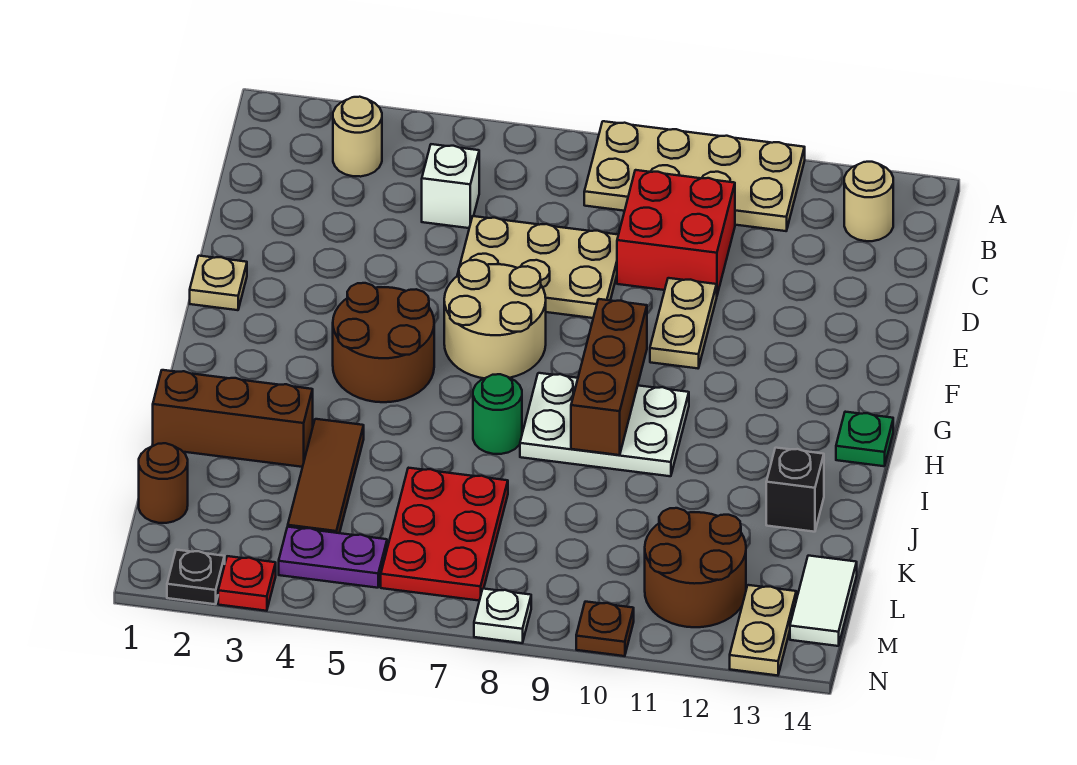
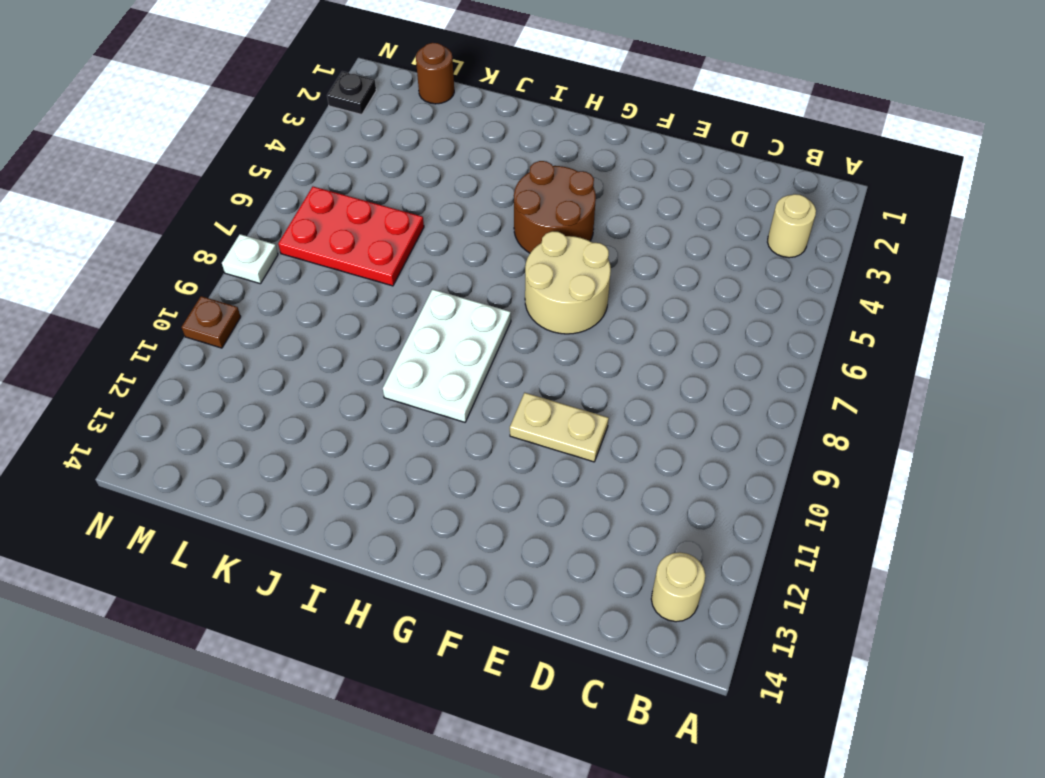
none -> tan 2x4 plate [584,121,805,231]
none -> white 1x1 brick [422,144,479,228]
none -> red 2x2 brick [617,170,735,295]

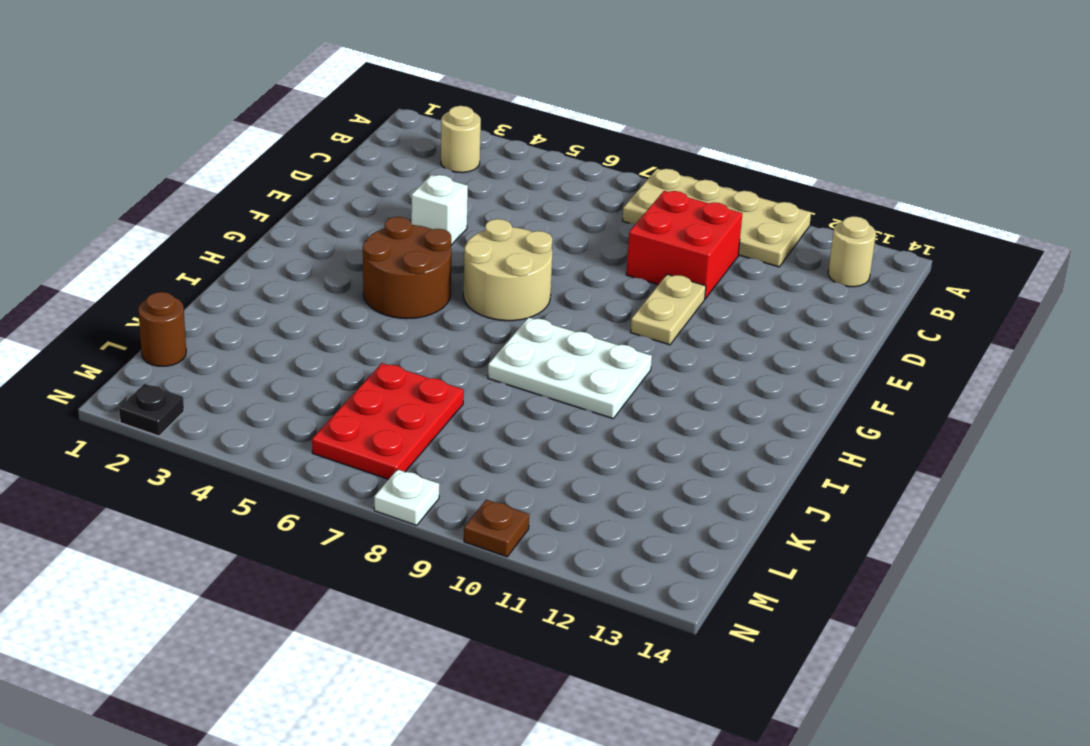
white 1x1 brick [411,175,468,245] -> white 1x1 brick moved to [422,144,479,228]
none -> tan 2x3 plate [457,216,618,318]
none -> tan 1x1 plate [190,256,247,310]
none -> green 1x1 plate [836,412,893,466]

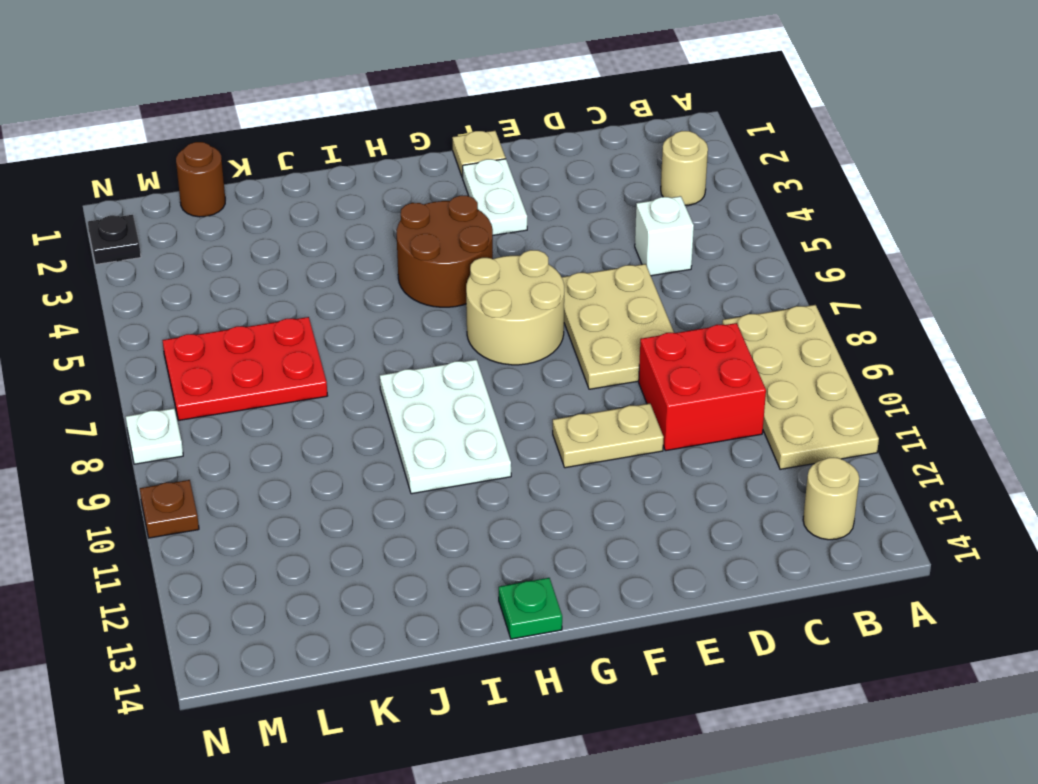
white 1x2 plate [463,159,527,235] -> none
none -> green 1x1 round brick [473,374,522,454]
none -> brown 1x3 brick [153,370,313,467]
none -> brown 1x3 tile [288,419,364,533]

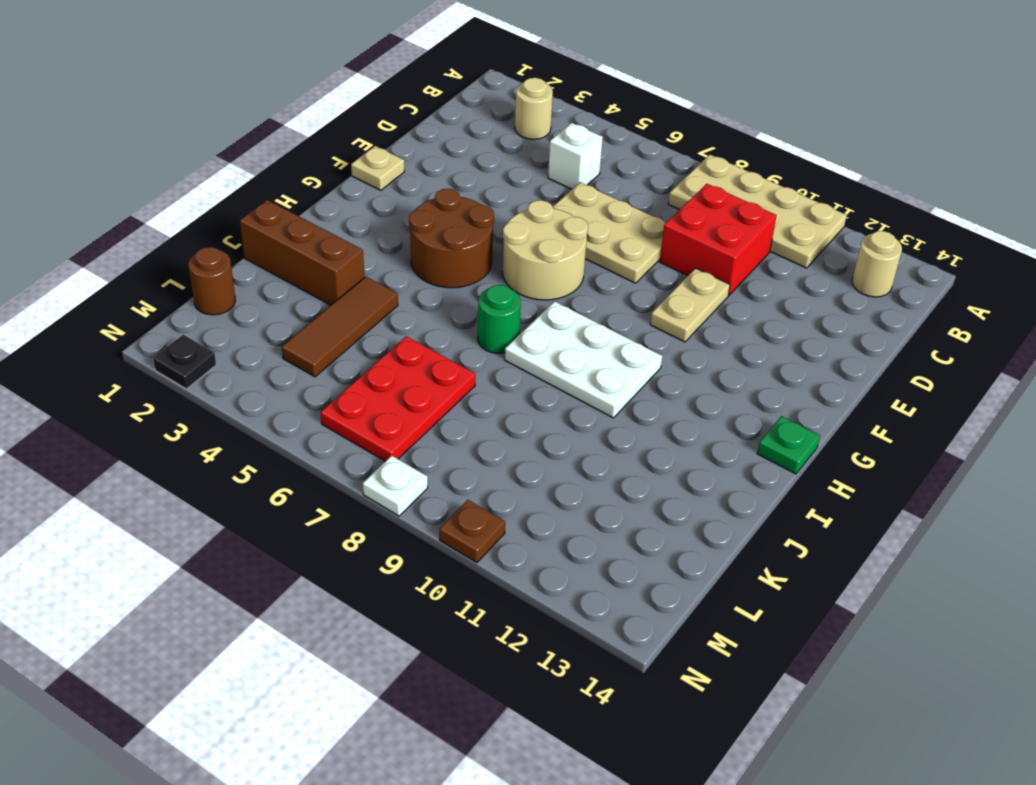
none -> black 1x1 brick [766,448,824,532]
none -> brown 2x2 round brick [645,508,746,627]
none -> white 1x2 tile [790,556,857,646]

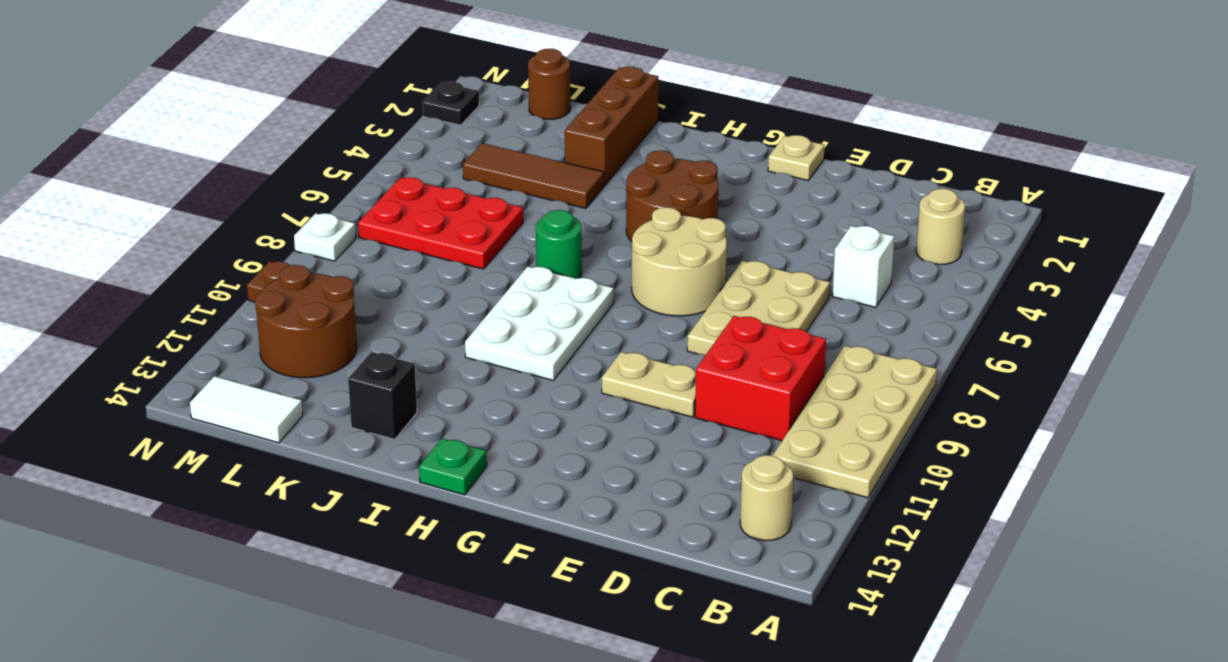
none -> purple 1x2 plate [279,527,387,588]
none -> tan 1x2 plate [730,585,796,676]
none -> red 1x1 plate [218,556,276,611]

